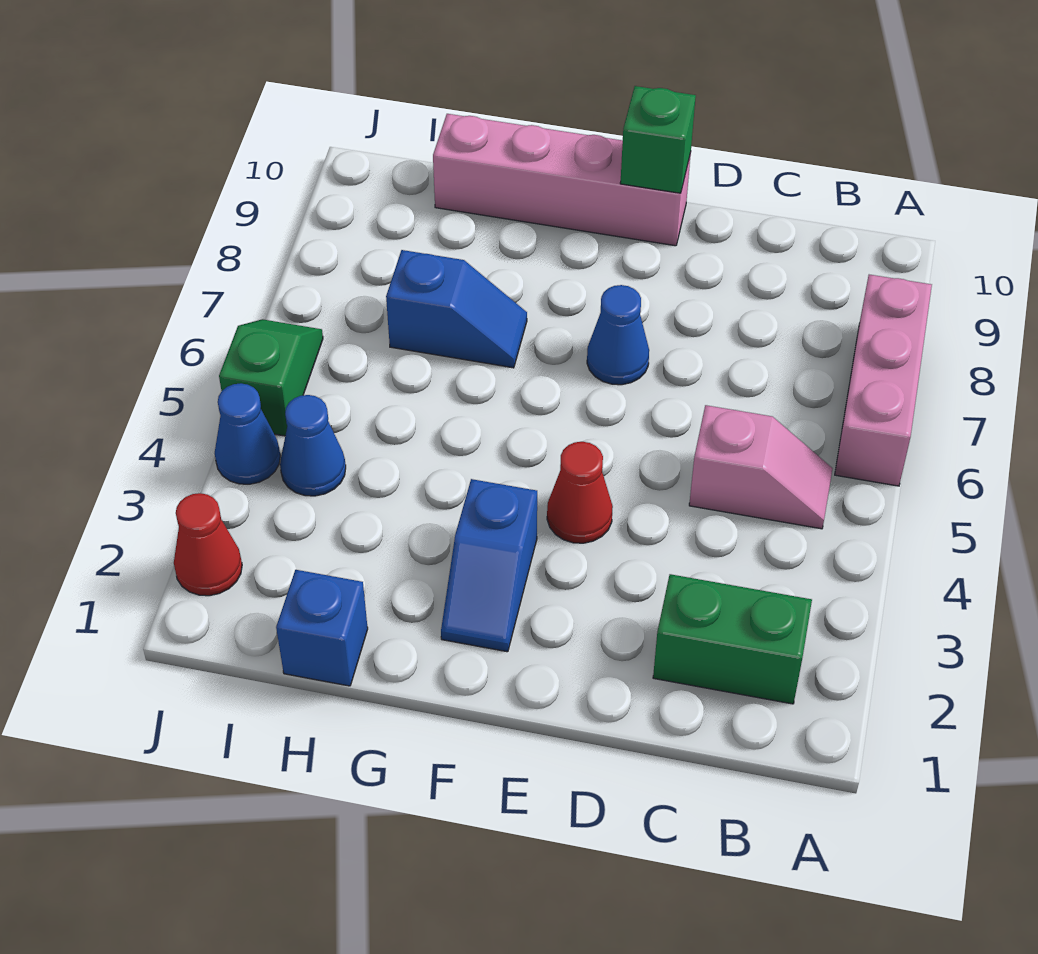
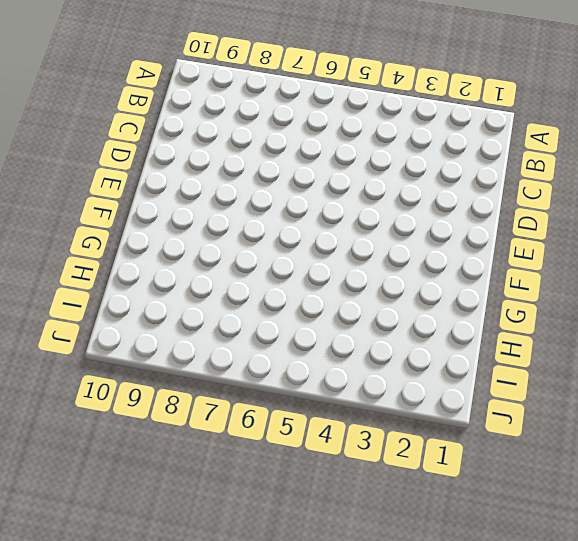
none -> pink 1x3 brick [835,275,932,486]
none -> green 1x2 brick [653,574,812,704]
none -> pink 1x2 slope [689,405,833,529]

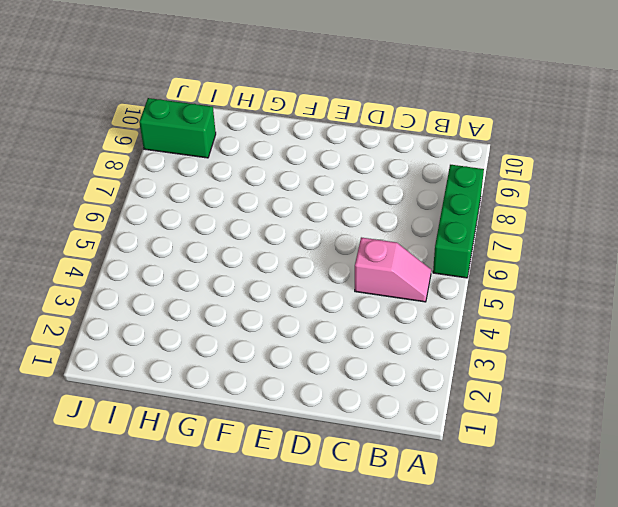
green 1x3 brick [433,165,484,278] -> pink 1x3 brick [835,275,932,486]
green 1x2 brick [139,98,216,158] -> green 1x2 brick moved to [653,574,812,704]
none -> red 1x1 cone [547,442,613,543]
none -> blue 1x1 cone [587,285,649,385]
none -> pink 1x4 brick [433,114,691,246]

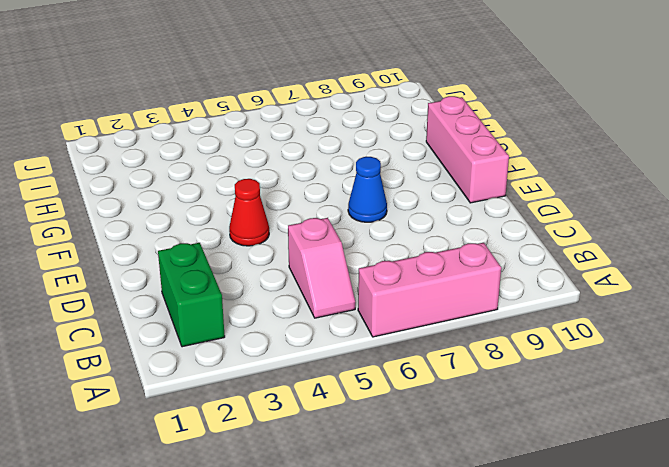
pink 1x3 brick [426,96,509,203] -> pink 1x4 brick [433,114,691,246]
none -> blue 1x2 slope [441,479,537,652]
none -> blue 1x2 slope [386,250,527,368]
none -> blue 1x1 brick [276,570,368,686]

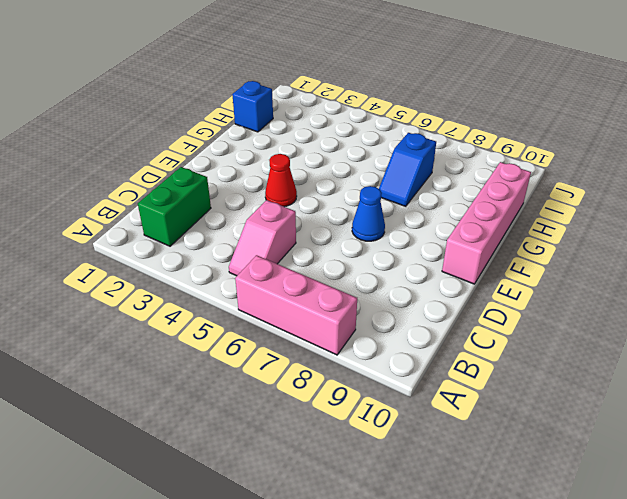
none -> blue 1x2 slope [441,479,537,652]
none -> blue 1x1 cone [280,395,346,496]
none -> red 1x1 cone [174,493,242,596]

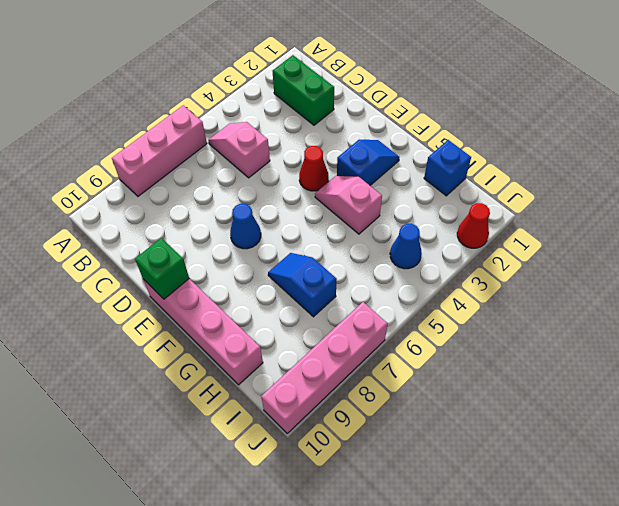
pink 1x2 slope [315,176,382,234] -> none
pink 1x4 brick [261,302,388,433] -> none
none -> blue 1x1 cone [215,383,280,484]
none -> green 1x2 slope [219,319,323,436]

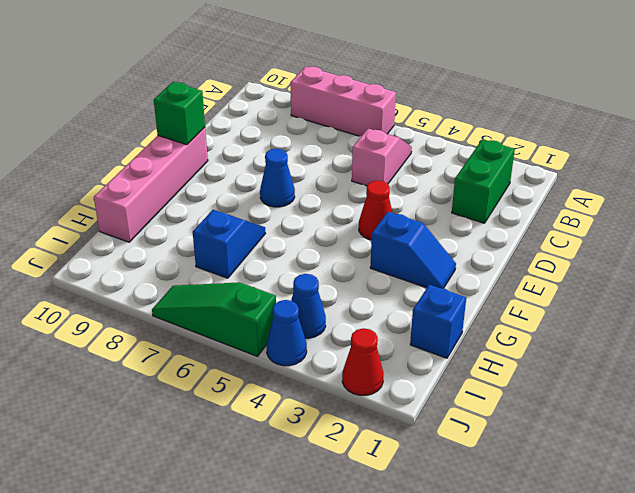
green 1x3 slope [152,282,276,356] -> green 1x2 slope [219,319,323,436]

